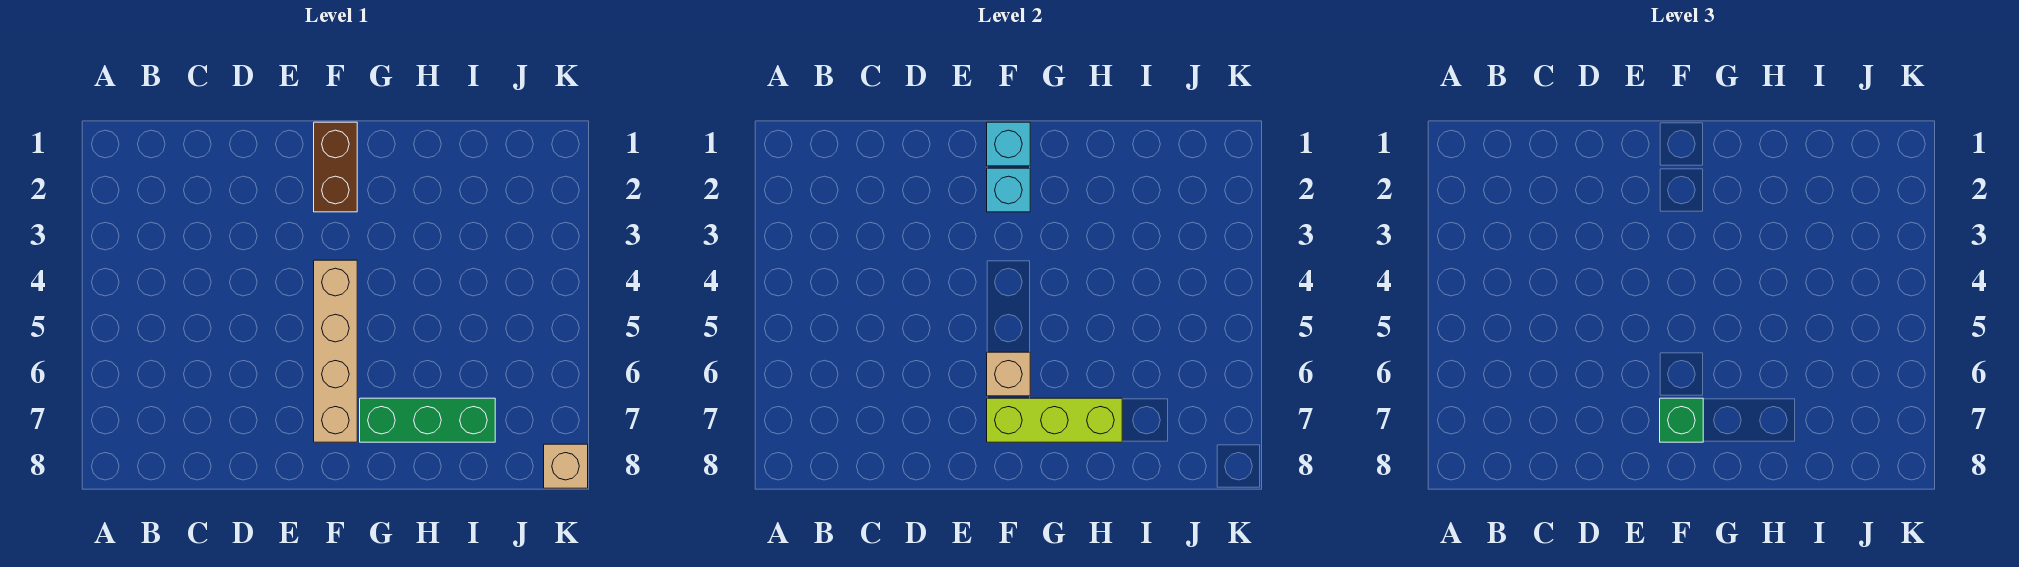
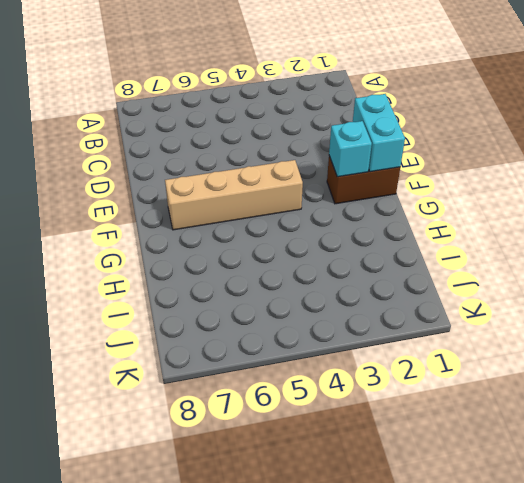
cyan 1x2 brick [353,94,405,172] -> cyan 1x1 brick [987,122,1030,166]
none -> green 1x3 brick [360,398,495,442]
none -> tan 1x1 brick [544,444,588,488]

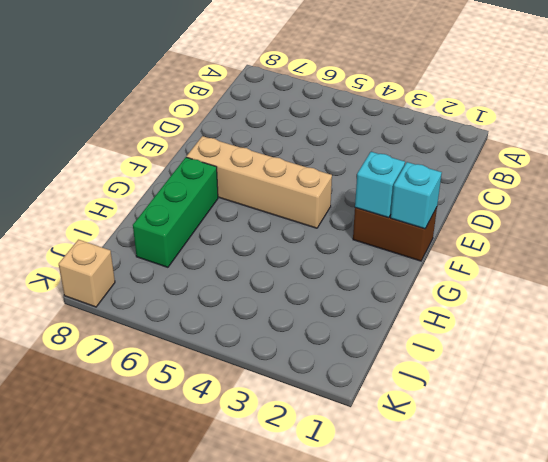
none -> tan 1x1 brick [987,352,1030,396]
none -> lime 1x3 brick [987,398,1122,442]

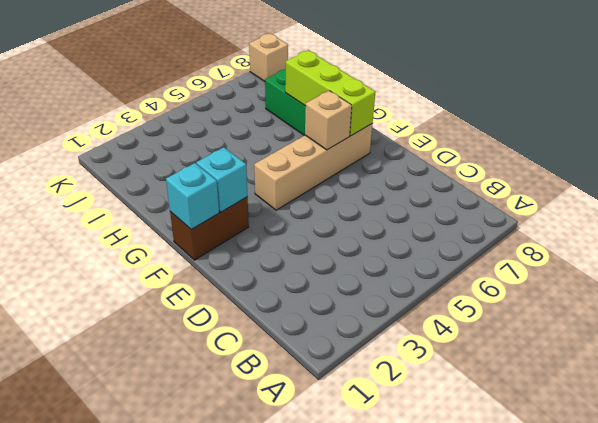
none -> green 1x1 brick [1660,398,1703,442]

